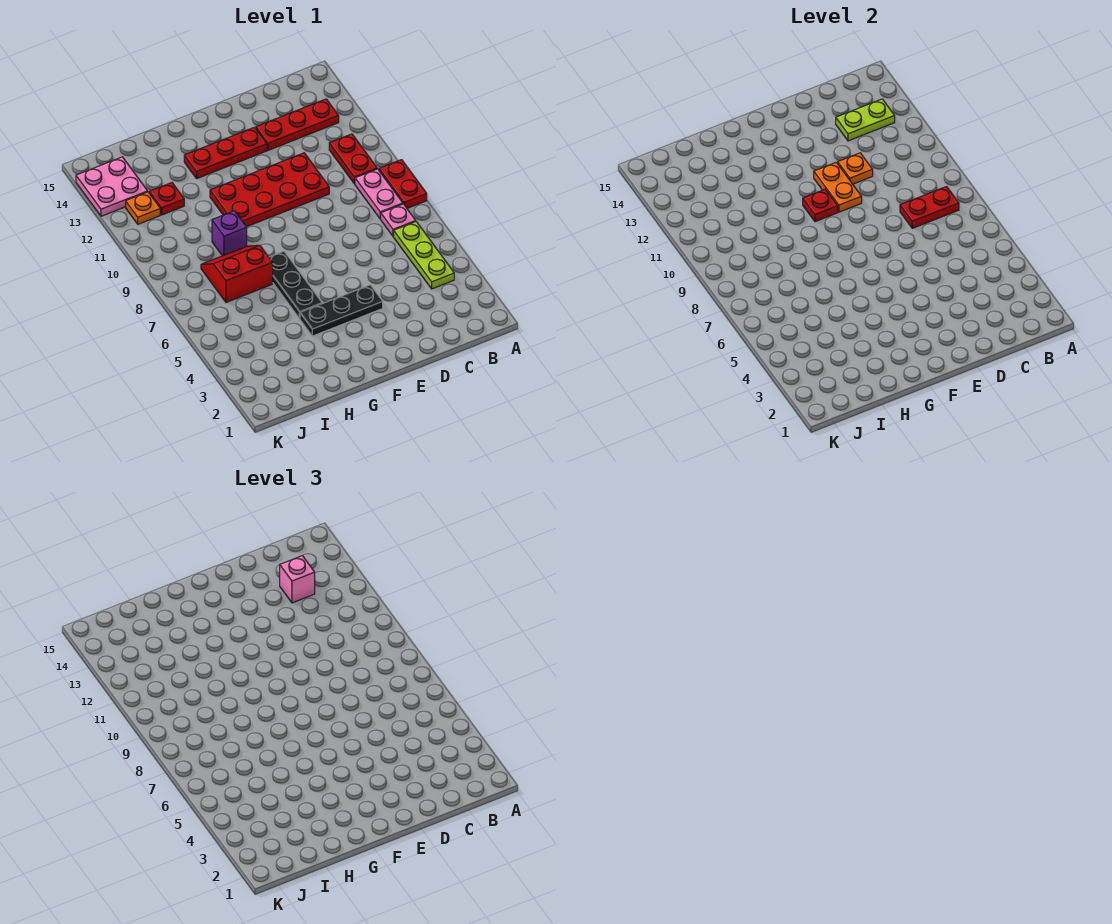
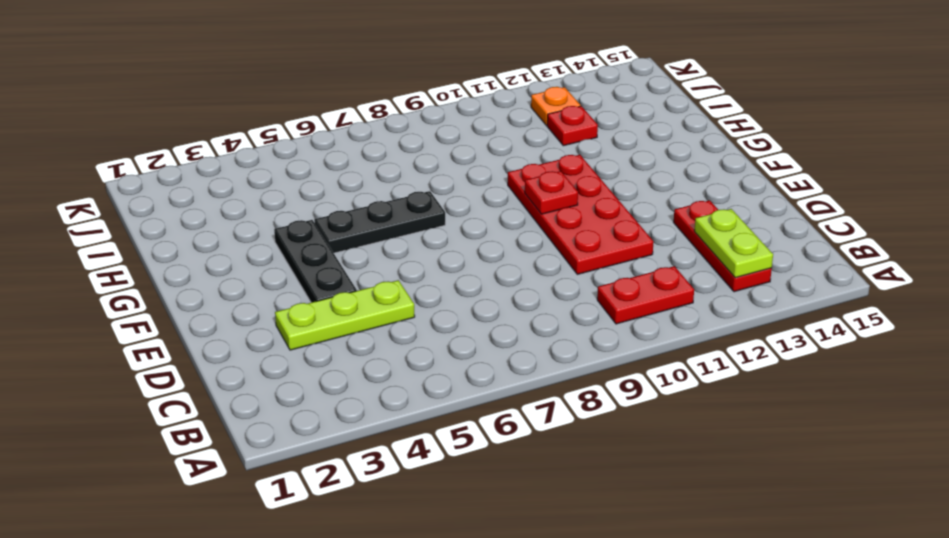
lime 1x3 plate [275,280,415,350] -> lime 1x3 plate moved to [394,222,454,289]
none -> red 1x2 plate [379,160,427,208]
none -> pink 1x1 plate [381,204,416,236]
none -> pink 1x2 plate [355,169,403,219]

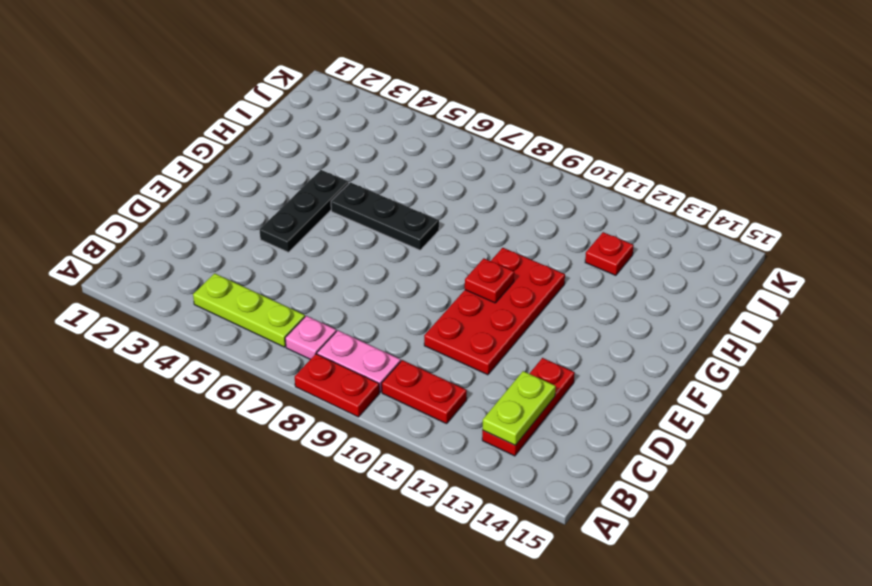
none -> red 1x3 plate [184,127,267,178]
none -> red 2x2 slope [201,245,273,302]
none -> purple 1x1 brick [212,211,247,256]

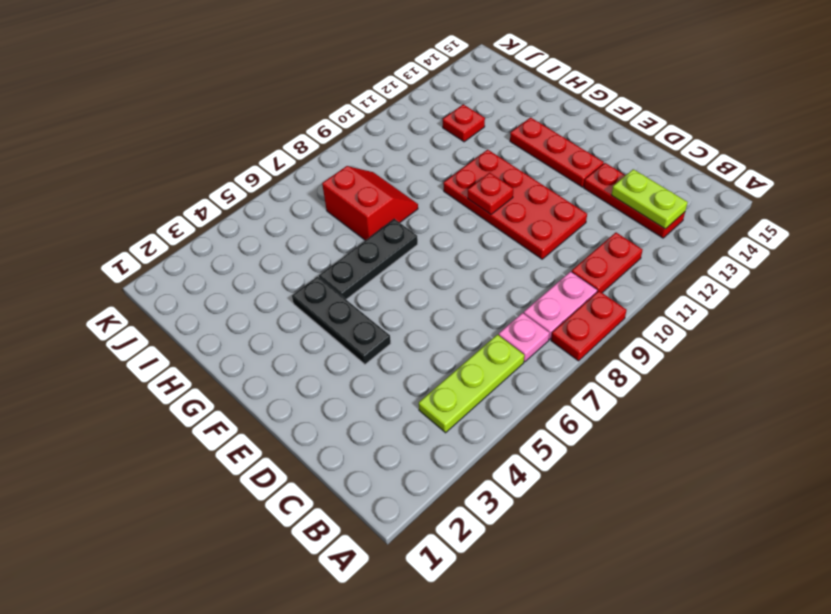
none -> purple 1x1 brick [212,211,247,256]
none -> orange 1x1 plate [126,192,160,224]
none -> pink 2x2 plate [76,157,148,216]

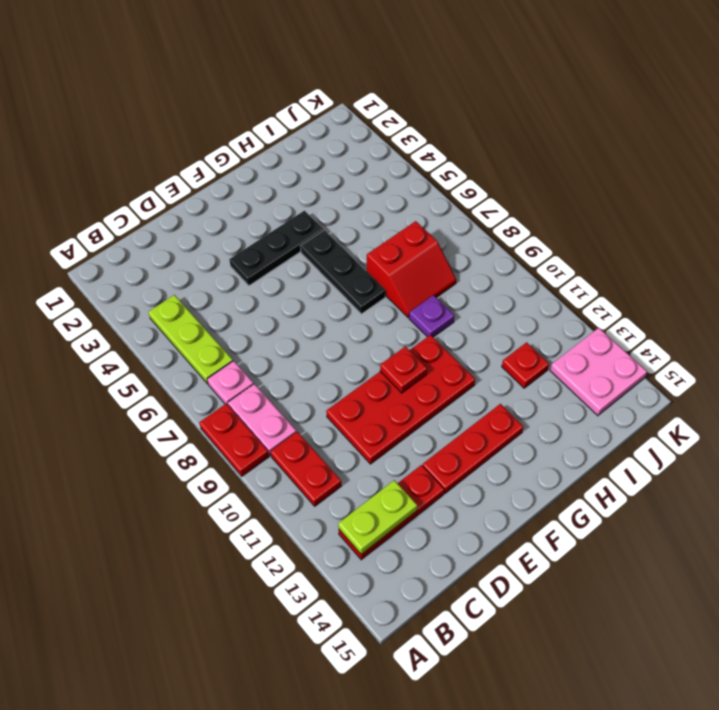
purple 1x1 plate [409,295,454,337] -> purple 1x1 brick [212,211,247,256]
none -> orange 1x1 plate [126,192,160,224]
none -> red 1x2 plate [900,187,959,228]
none -> orange 1x1 plate [838,153,873,184]

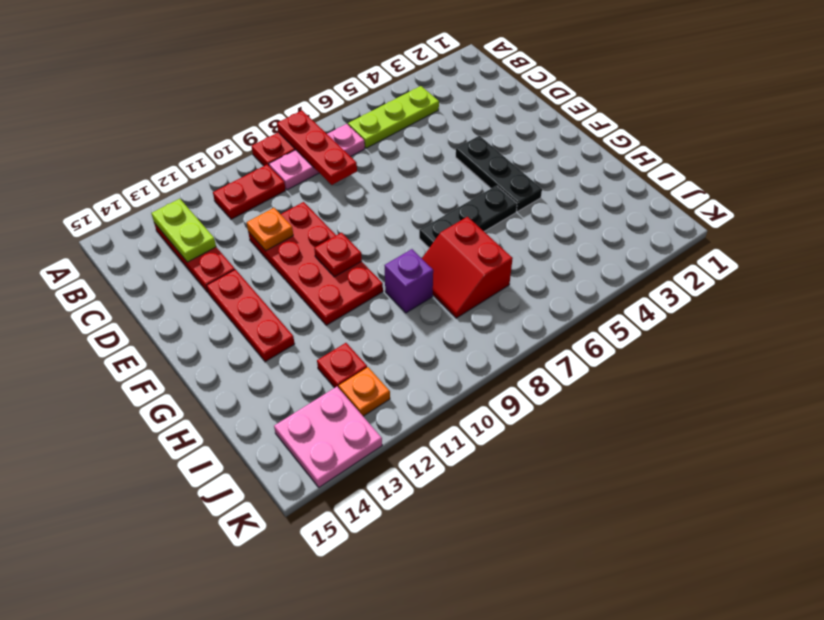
red 1x3 plate [277,111,357,185] -> red 1x2 plate [900,187,959,228]
none -> orange 1x2 plate [814,162,862,212]
none -> pink 1x1 brick [280,556,315,603]

